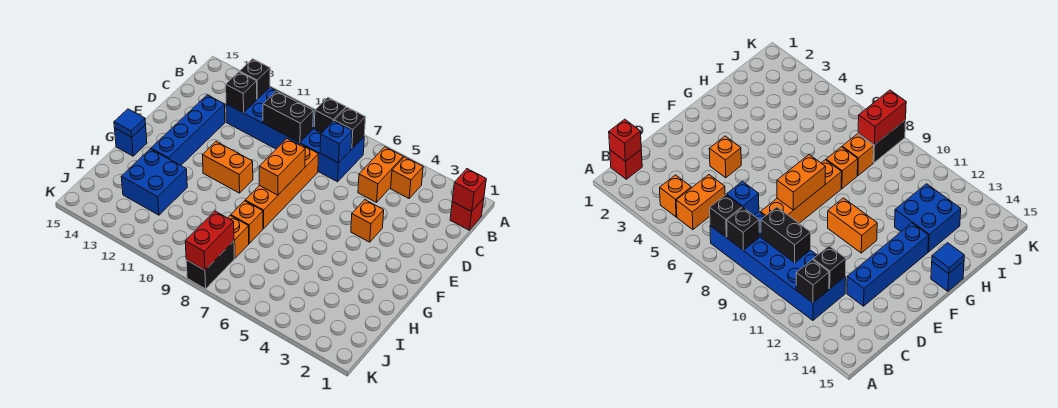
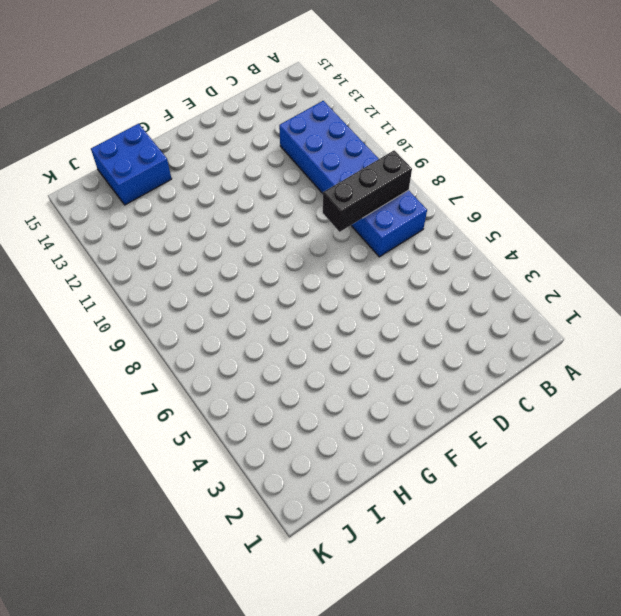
black 1x3 brick [323,150,412,232] -> black 1x1 brick [314,98,346,133]
blue 2x2 brick [91,124,172,205] -> blue 2x2 brick moved to [121,149,187,215]
none -> red 1x1 brick [450,198,484,230]
none -> orange 1x1 brick [391,157,423,198]
none -> orange 1x2 brick [358,147,403,202]

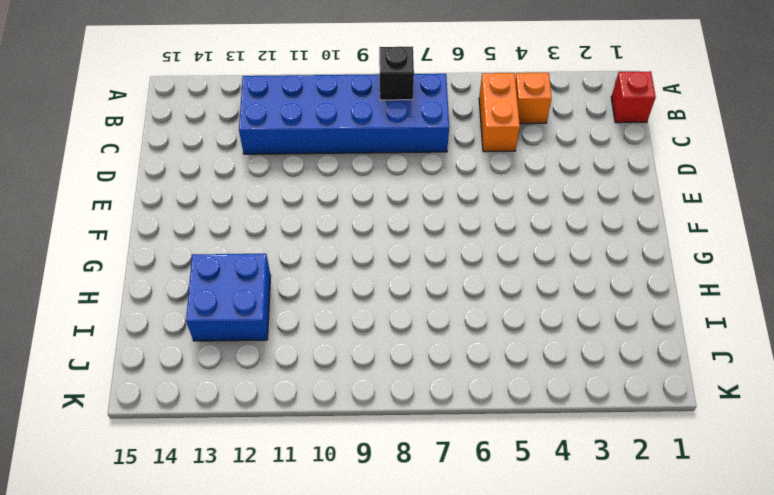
none -> orange 1x4 brick [245,144,319,229]
none -> blue 1x4 brick [151,95,225,165]
none -> orange 1x1 brick [351,200,384,242]

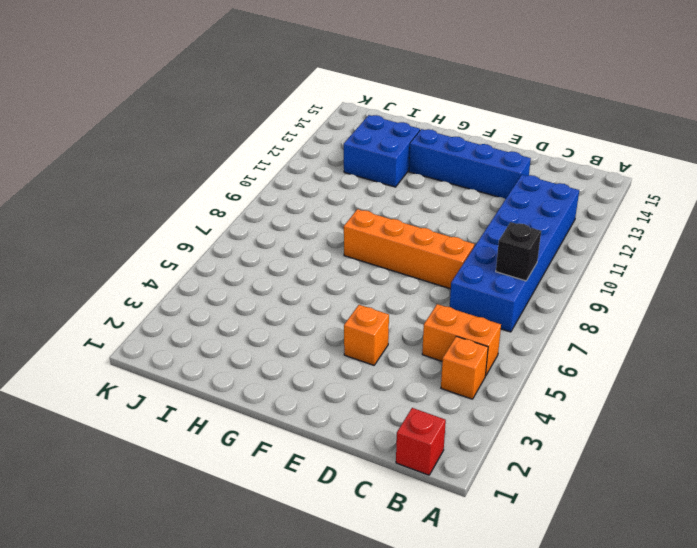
none -> orange 1x2 brick [203,142,253,193]
none -> blue 1x1 brick [115,125,147,156]
none -> orange 1x1 brick [231,201,263,243]

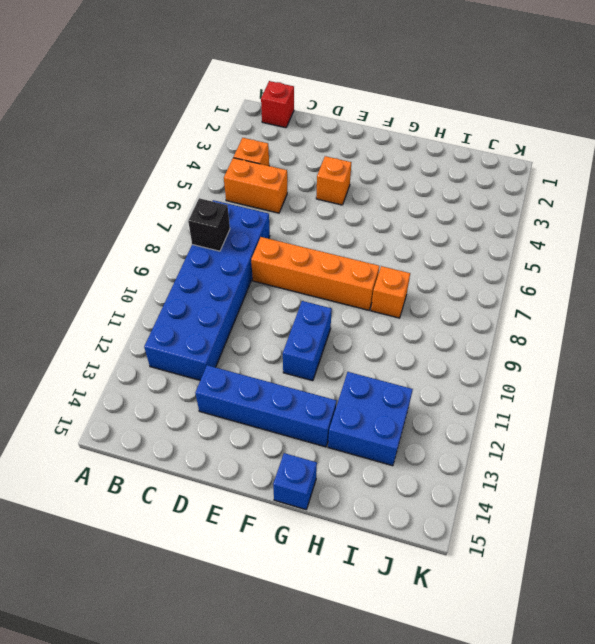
blue 1x2 brick [283,301,332,381] -> orange 1x2 brick [203,142,253,193]
none -> orange 1x1 brick [228,215,249,258]
none -> black 1x2 brick [186,241,234,289]
none -> red 1x1 brick [452,169,486,211]

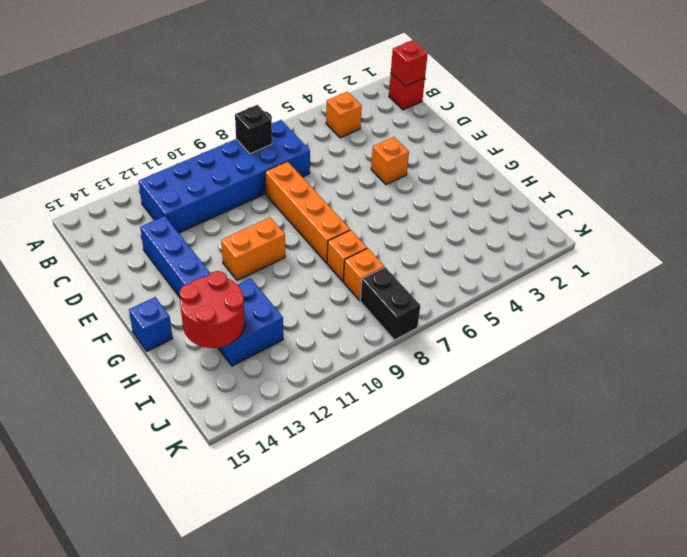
red 2x2 round brick [180,271,245,348] -> none
none -> orange 1x2 brick [358,147,403,202]
none -> black 1x1 brick [334,107,366,149]
none -> black 1x1 brick [240,59,270,99]

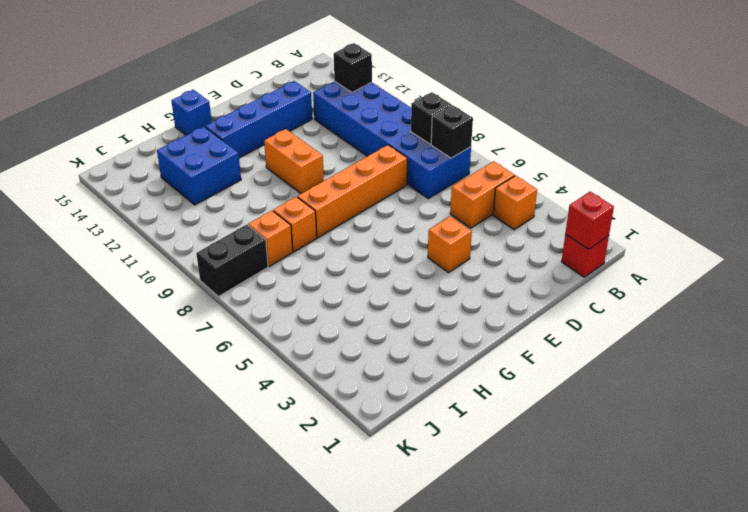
none -> blue 1x1 brick [320,121,352,163]
none -> black 1x2 brick [263,91,313,143]
none -> black 1x1 brick [226,72,257,113]

